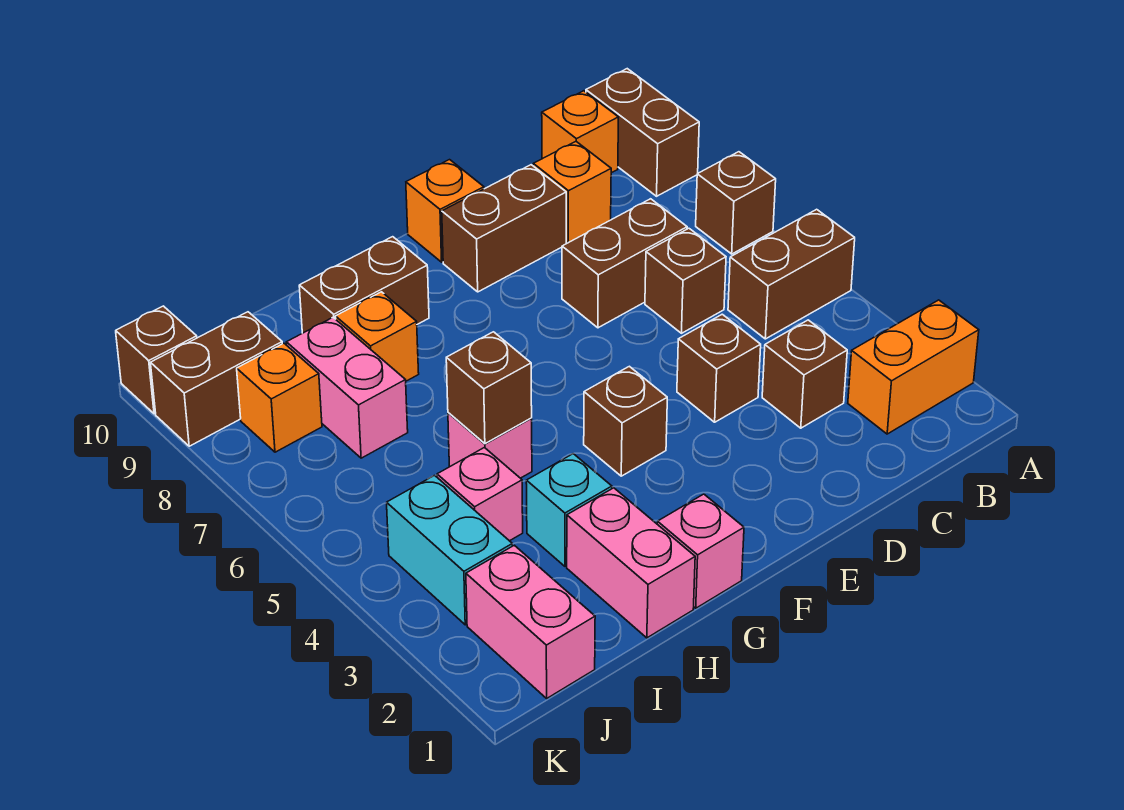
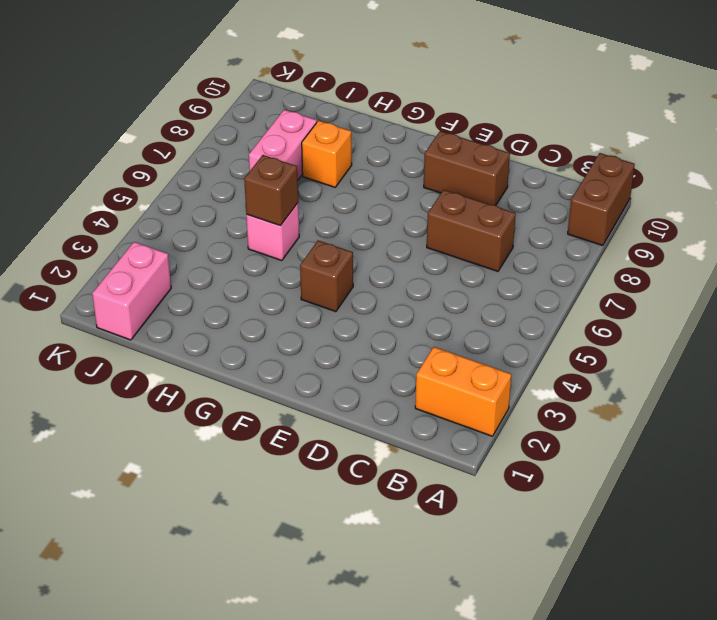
none -> brown 1x2 brick [728,209,855,339]
none -> brown 1x1 brick [696,152,776,254]
none -> orange 1x1 brick [542,91,618,173]

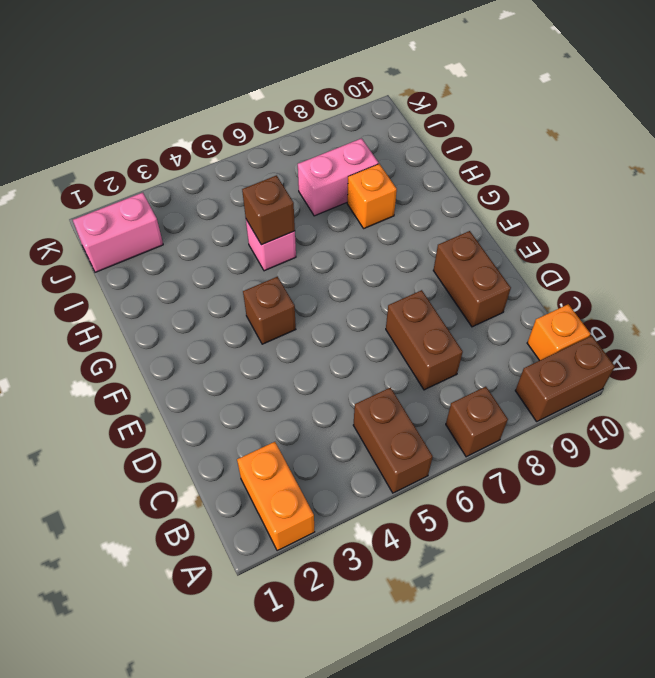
none -> brown 1x1 brick [762,320,847,428]
none -> brown 1x1 brick [645,228,726,333]
none -> orange 1x1 brick [533,142,611,243]

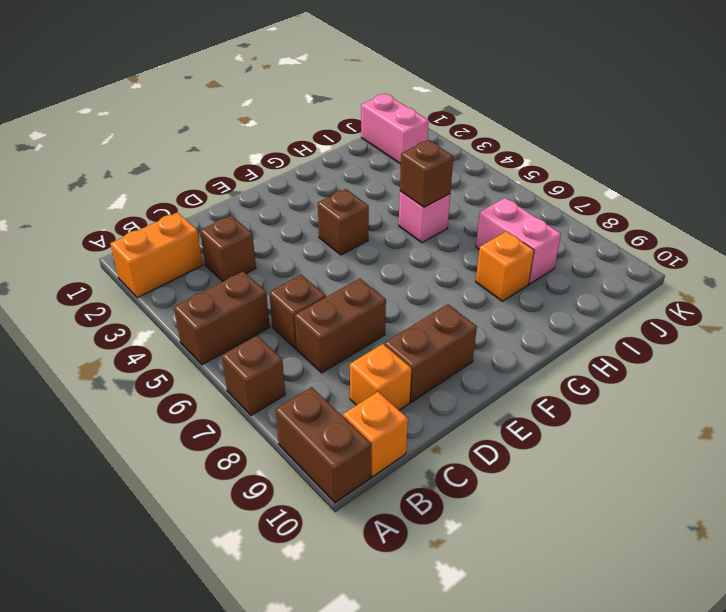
none -> brown 1x1 brick [677,314,761,422]
none -> orange 1x1 brick [406,160,484,262]
none -> pink 1x1 brick [657,494,744,608]

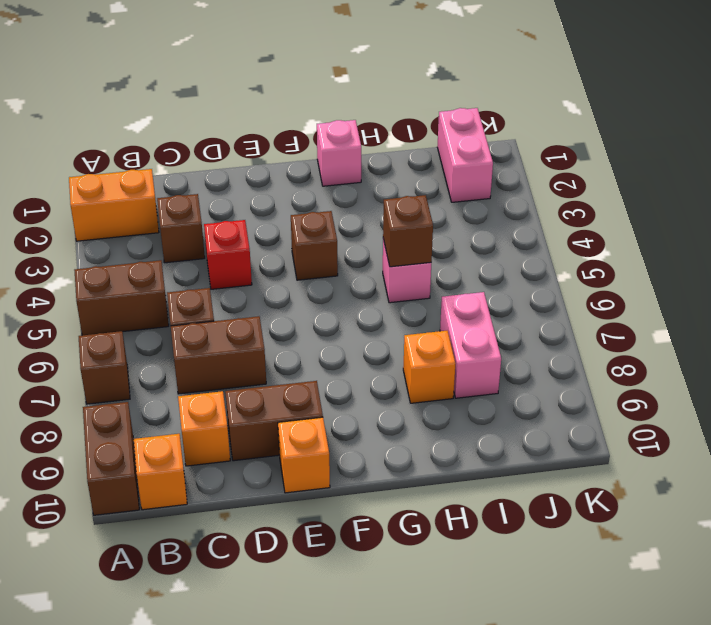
red 1x1 brick [204,220,252,289] -> brown 1x1 brick [677,314,761,422]
none -> brown 1x2 brick [299,237,429,333]
none -> pink 1x2 brick [567,488,695,638]
none -> cyan 1x1 brick [526,454,612,566]

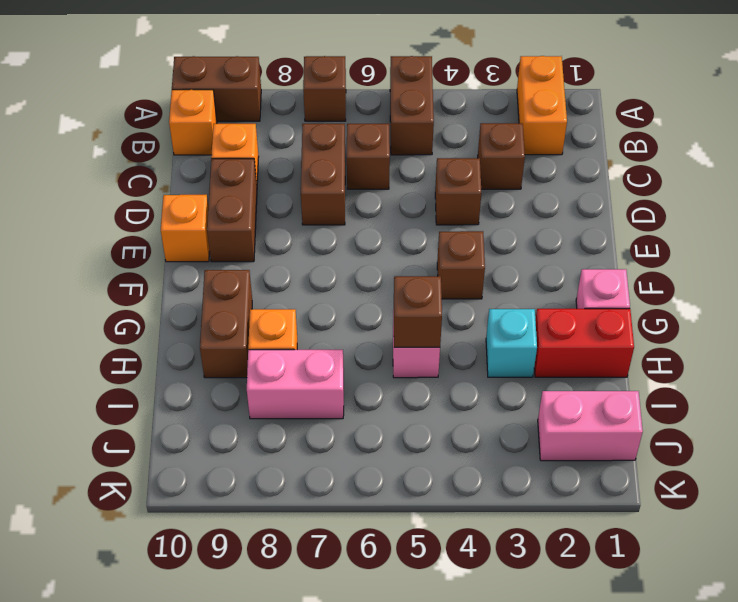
red 1x2 brick [534,309,634,377] -> pink 1x2 brick [567,488,695,638]
none -> pink 1x1 brick [437,448,523,541]
none -> cyan 1x2 brick [387,475,512,625]
none -> orange 1x1 brick [237,343,322,452]

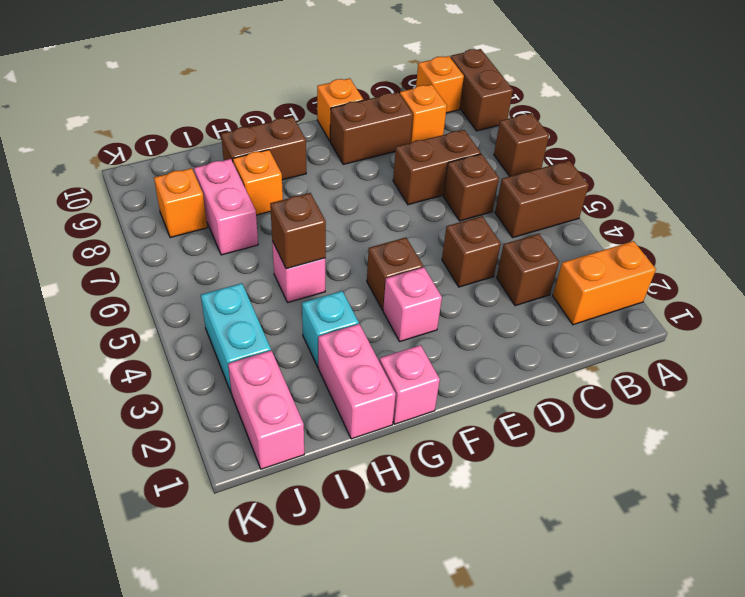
pink 1x1 brick [383,267,442,341] -> pink 1x1 brick moved to [437,448,523,541]
none -> brown 1x2 brick [151,312,282,446]
none -> brown 1x1 brick [116,306,197,414]

